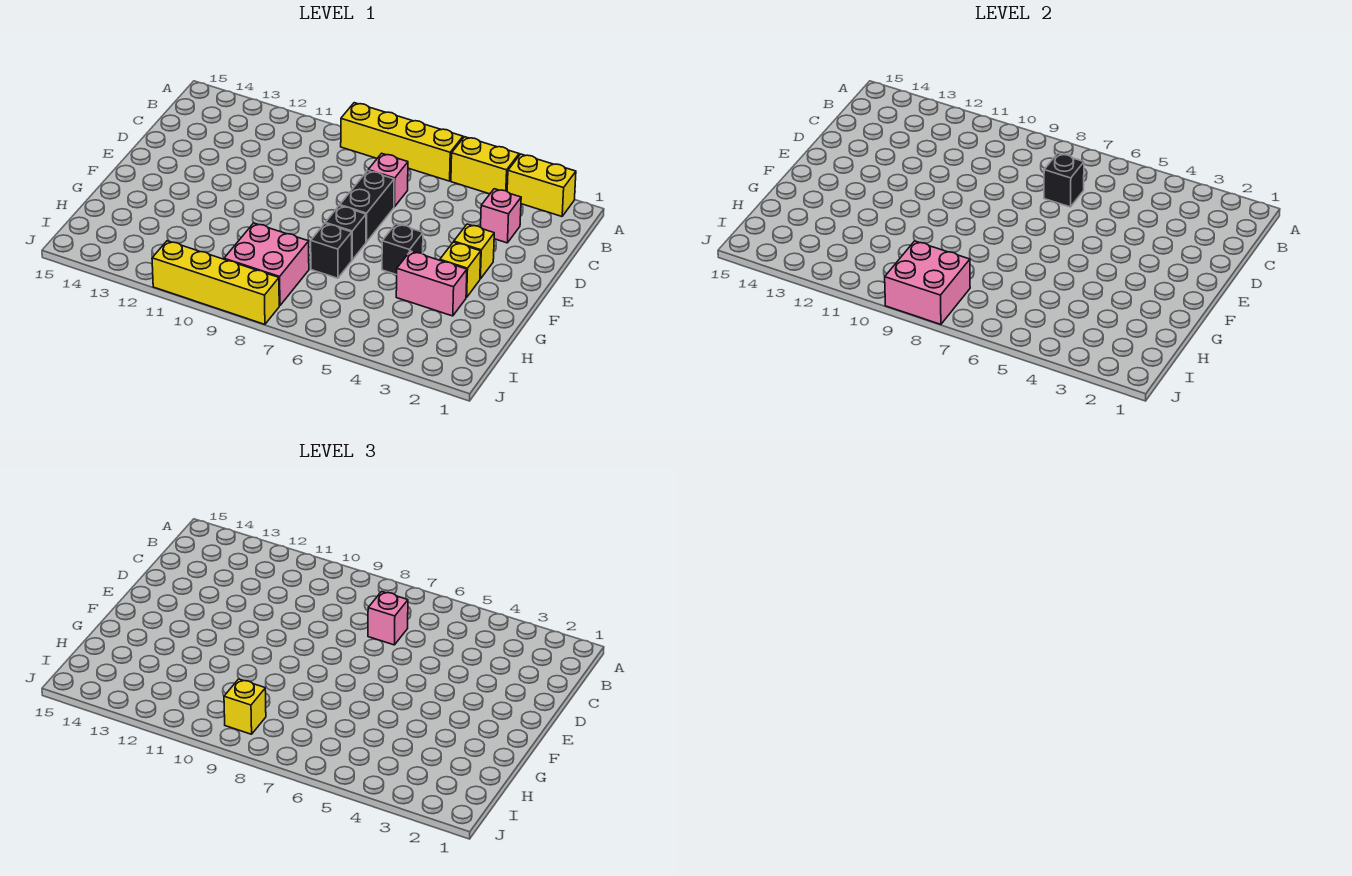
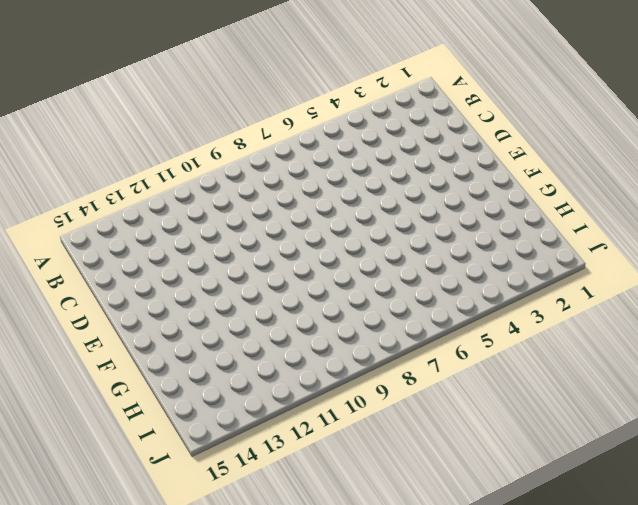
none -> yellow 1x2 brick [507,154,576,216]
none -> yellow 1x2 brick [451,137,519,194]
none -> yellow 1x4 brick [341,103,463,181]

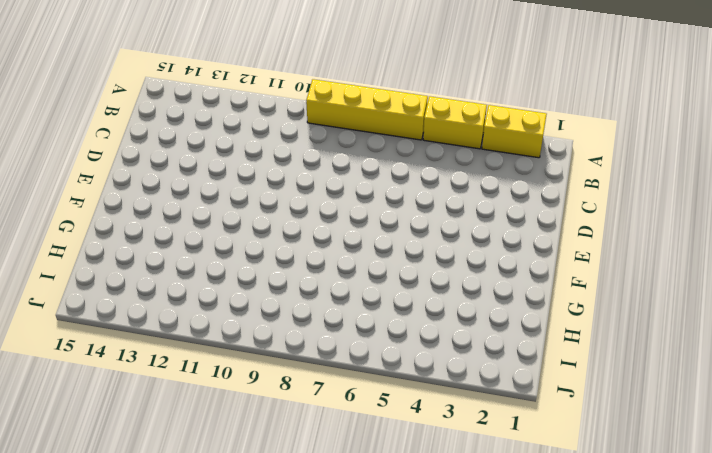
none -> pink 1x1 brick [481,189,521,243]
none -> pink 1x1 brick [368,153,408,207]
none -> black 1x2 brick [340,171,394,242]

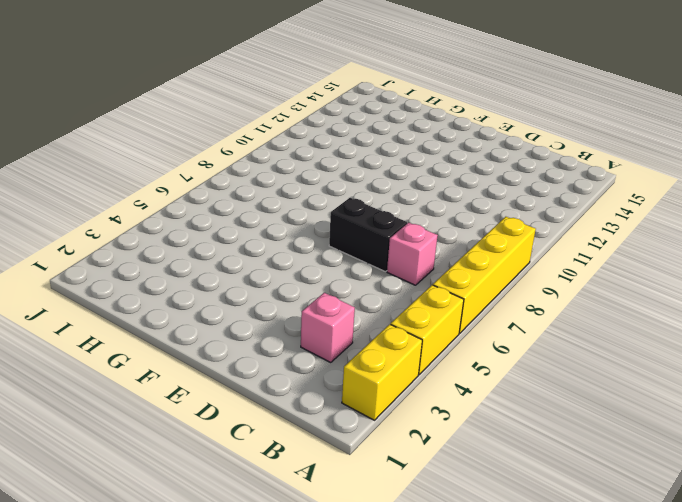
none -> yellow 1x1 brick [454,224,494,279]
none -> yellow 1x1 brick [440,242,481,297]
none -> black 1x1 brick [382,224,423,275]

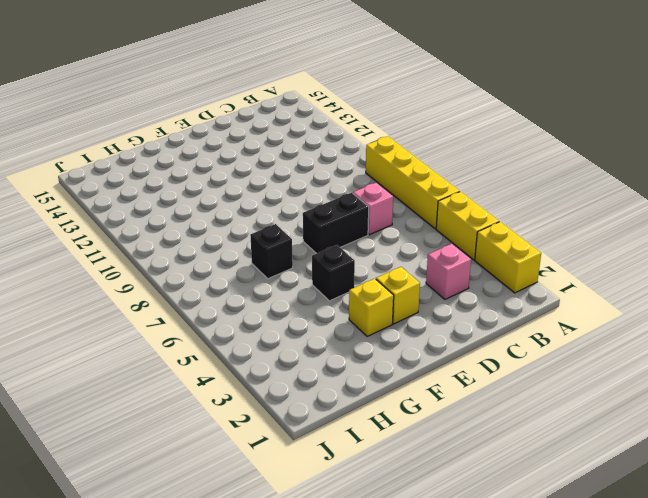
none -> black 1x1 brick [325,206,366,260]
none -> pink 1x2 brick [396,251,467,316]
none -> pink 2x2 brick [224,223,309,306]

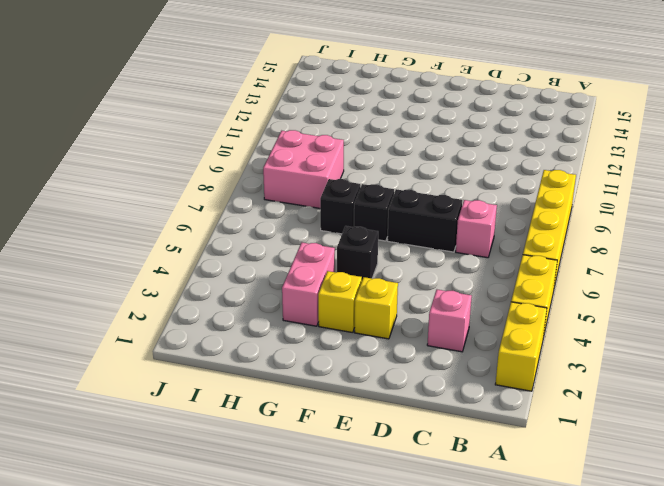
none -> yellow 1x4 brick [152,241,279,324]
none -> black 1x1 brick [1044,153,1084,207]
none -> pink 2x2 brick [885,241,970,324]

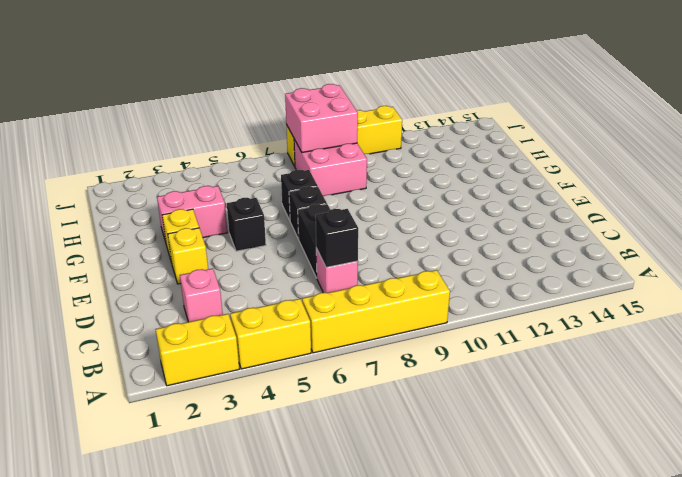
none -> pink 1x1 brick [368,591,408,645]
none -> yellow 1x1 brick [224,679,266,734]

